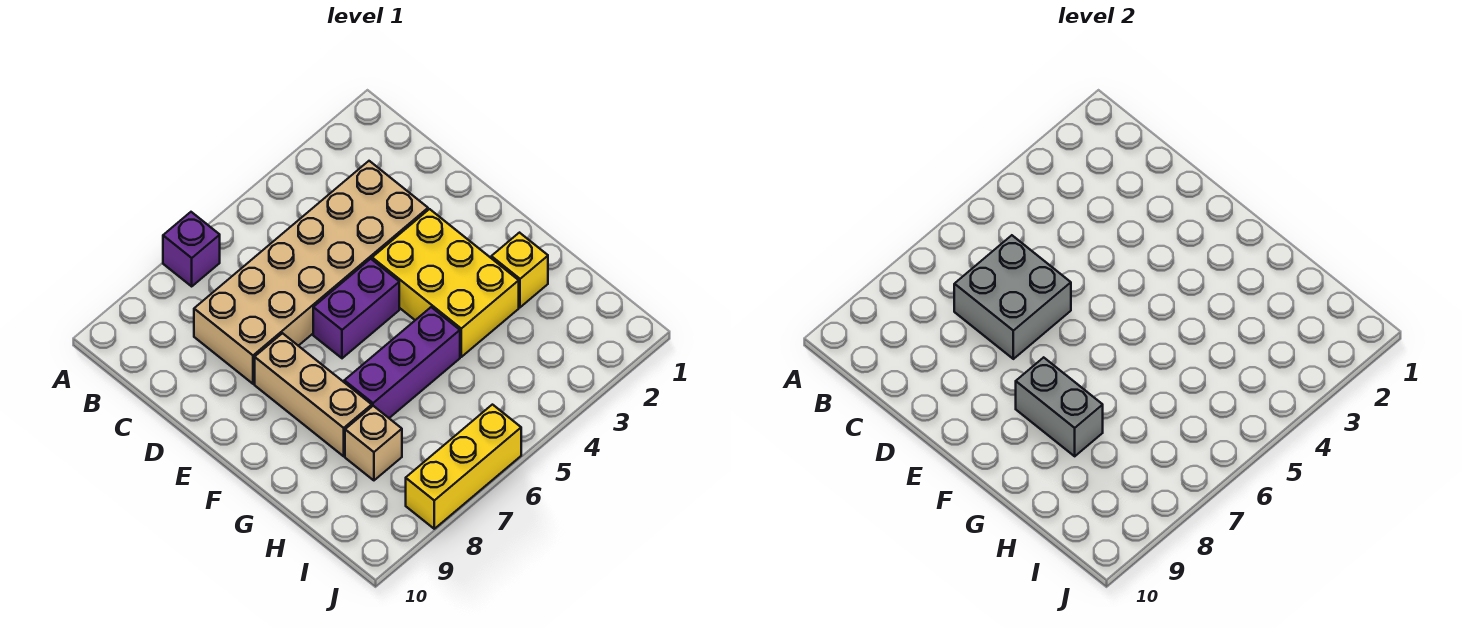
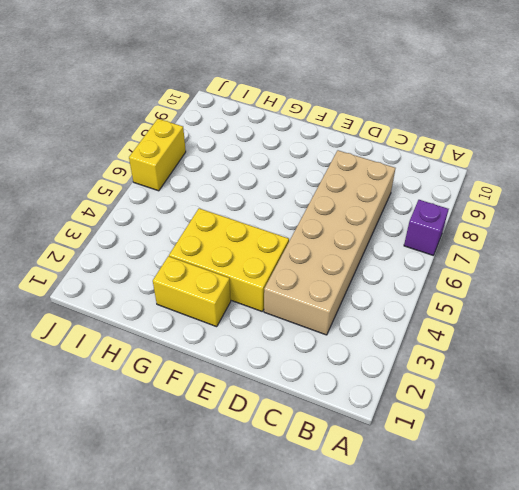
yellow 1x2 brick [153,256,231,327] -> yellow 1x1 brick [491,233,548,307]
yellow 1x2 brick [129,119,186,191] -> yellow 1x3 brick [406,405,521,529]
none -> purple 1x2 brick [313,259,399,358]
none -> tan 1x3 brick [255,333,372,456]

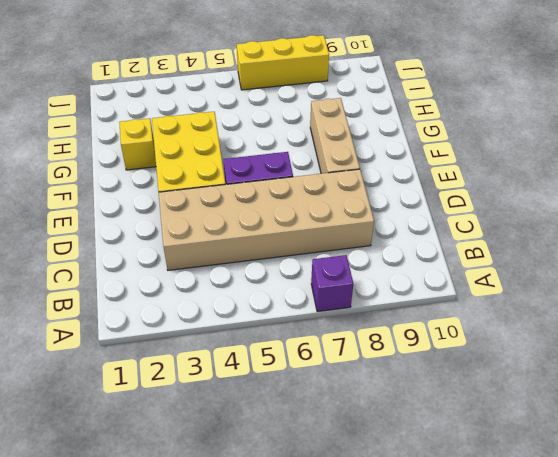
none -> purple 1x3 brick [344,307,460,418]
none -> tan 1x1 brick [345,406,402,480]

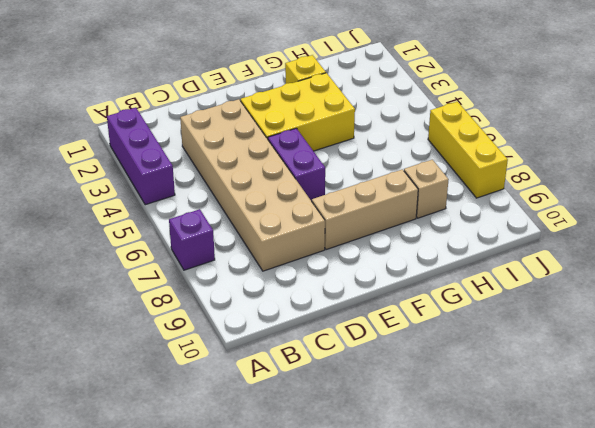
purple 1x3 brick [107,108,175,205] -> purple 1x3 brick moved to [344,307,460,418]
none -> grey 2x2 brick [954,235,1071,359]
none -> grey 1x2 brick [1016,357,1103,456]

